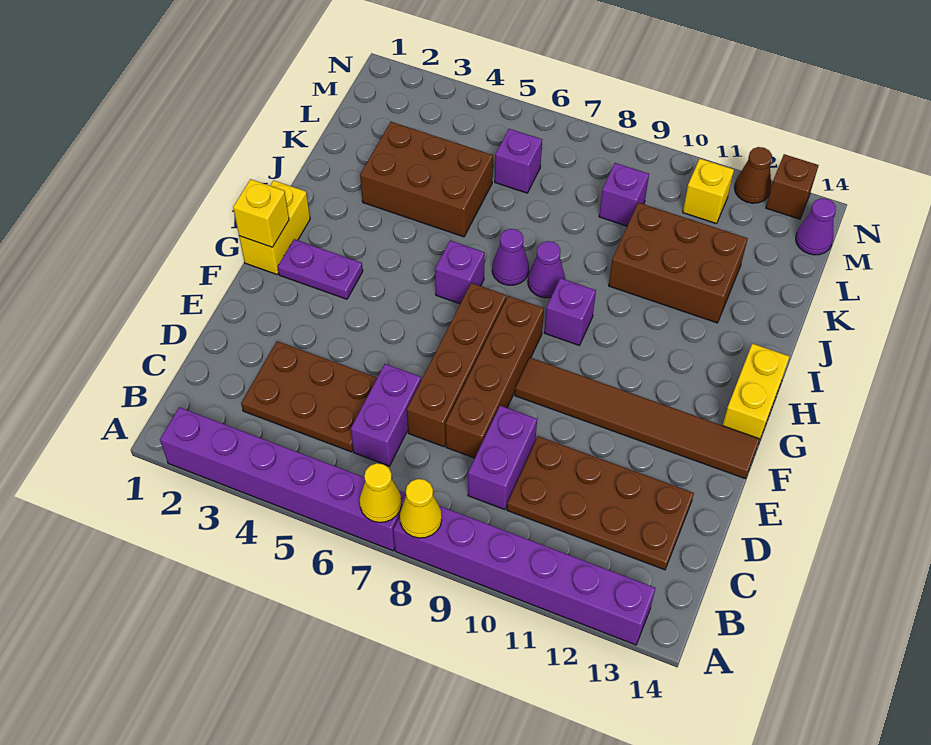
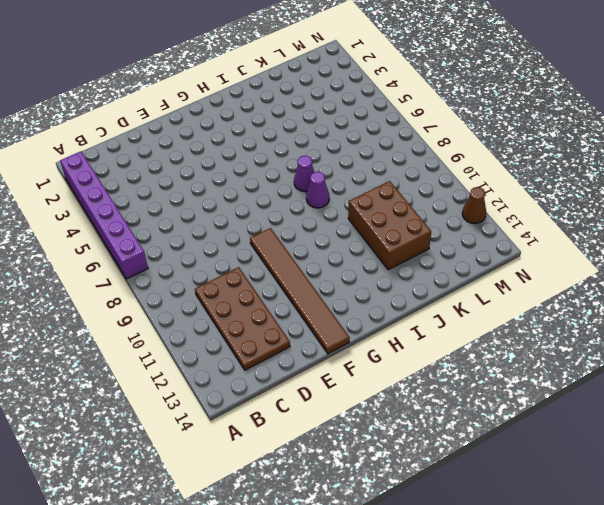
none -> purple 1x6 brick [393,506,655,645]
none -> brown 2x3 plate [241,341,377,452]
none -> purple 1x2 brick [351,364,421,466]

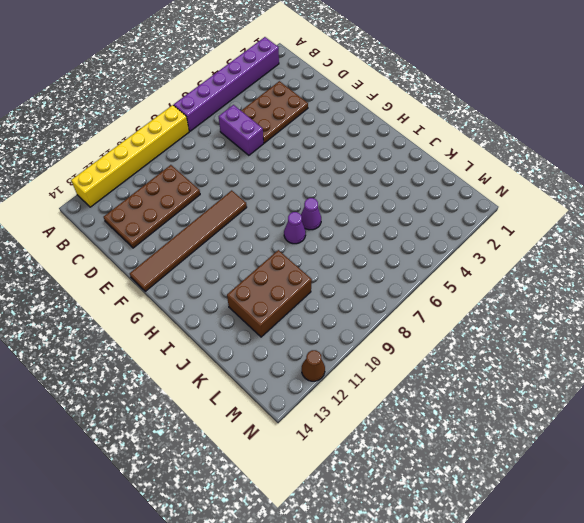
yellow 1x6 brick [71,105,189,207] -> purple 1x6 brick [393,506,655,645]
none -> purple 1x2 brick [468,406,537,510]
none -> brown 1x4 brick [407,283,506,447]
none -> brown 1x4 brick [445,296,544,458]

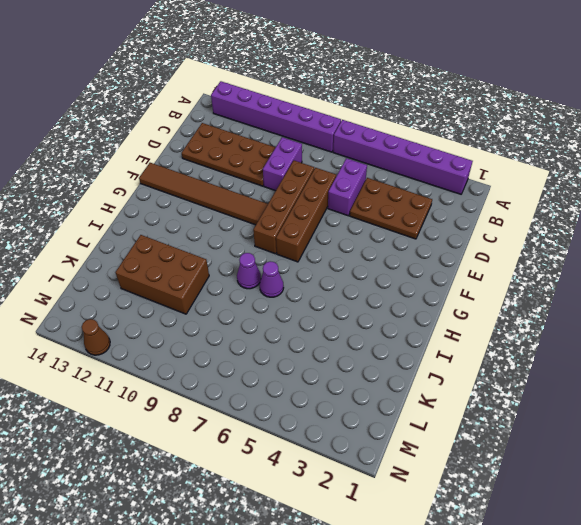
none -> yellow 1x2 brick [239,180,310,274]
none -> purple 1x2 plate [278,239,363,299]
none -> yellow 1x2 brick [722,344,790,439]

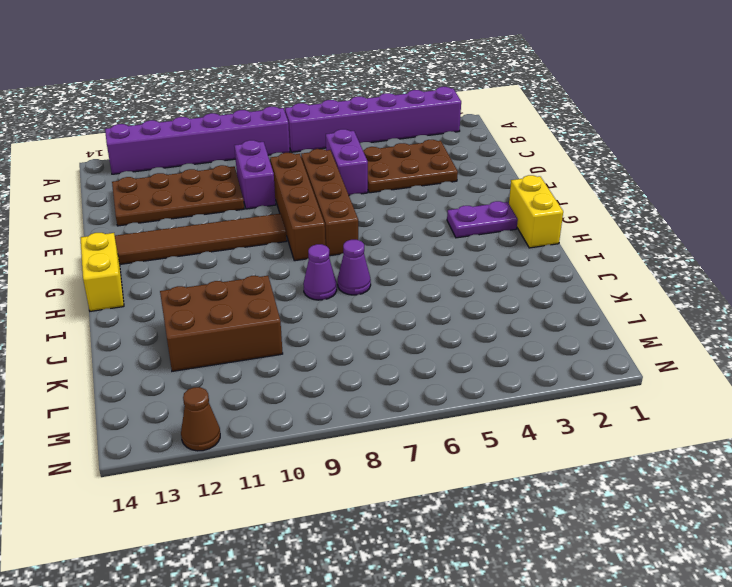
none -> purple 1x1 brick [435,241,485,304]
none -> purple 1x1 brick [544,278,596,345]
none -> brown 2x3 brick [360,122,493,237]

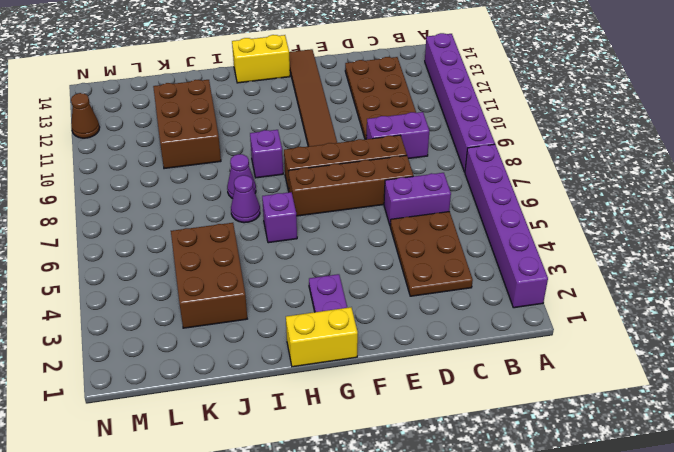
none -> purple 1x1 brick [495,129,542,193]
none -> purple 1x1 brick [599,163,649,226]
none -> yellow 1x1 brick [683,159,734,224]

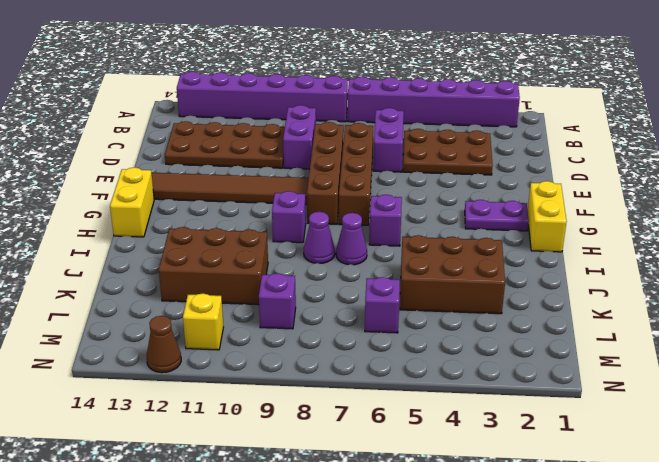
none -> purple 1x1 cone [796,198,836,255]
none -> brown 1x1 brick [766,154,819,219]
none -> yellow 1x1 cone [360,463,402,522]

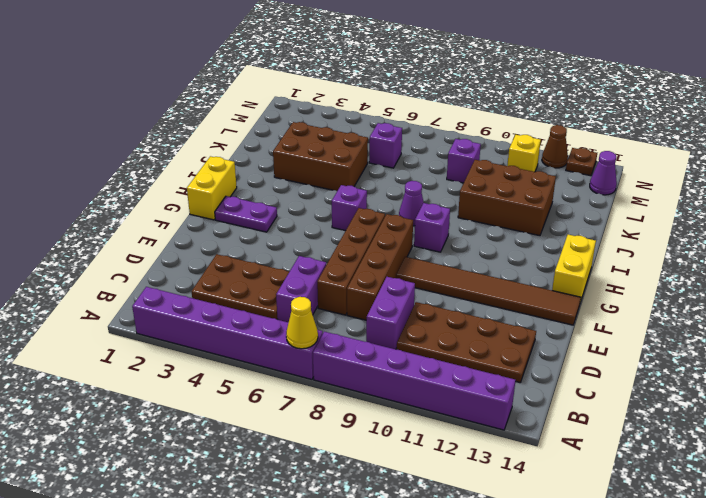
brown 1x1 plate [566,148,597,176] -> brown 1x1 brick [766,154,819,219]
none -> purple 1x1 cone [492,229,529,285]
none -> yellow 1x1 cone [400,479,442,538]
none -> yellow 1x1 brick [233,179,289,247]

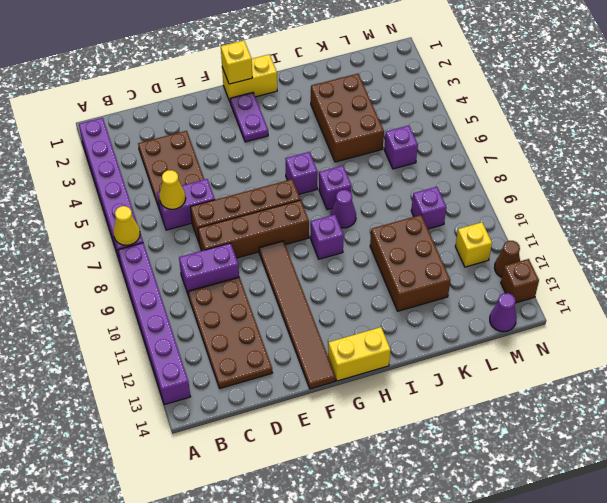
yellow 1x1 cone [159,170,186,209] -> yellow 1x1 cone moved to [400,479,442,538]
purple 1x1 brick [319,166,352,210] -> purple 1x1 cone [492,229,529,285]

